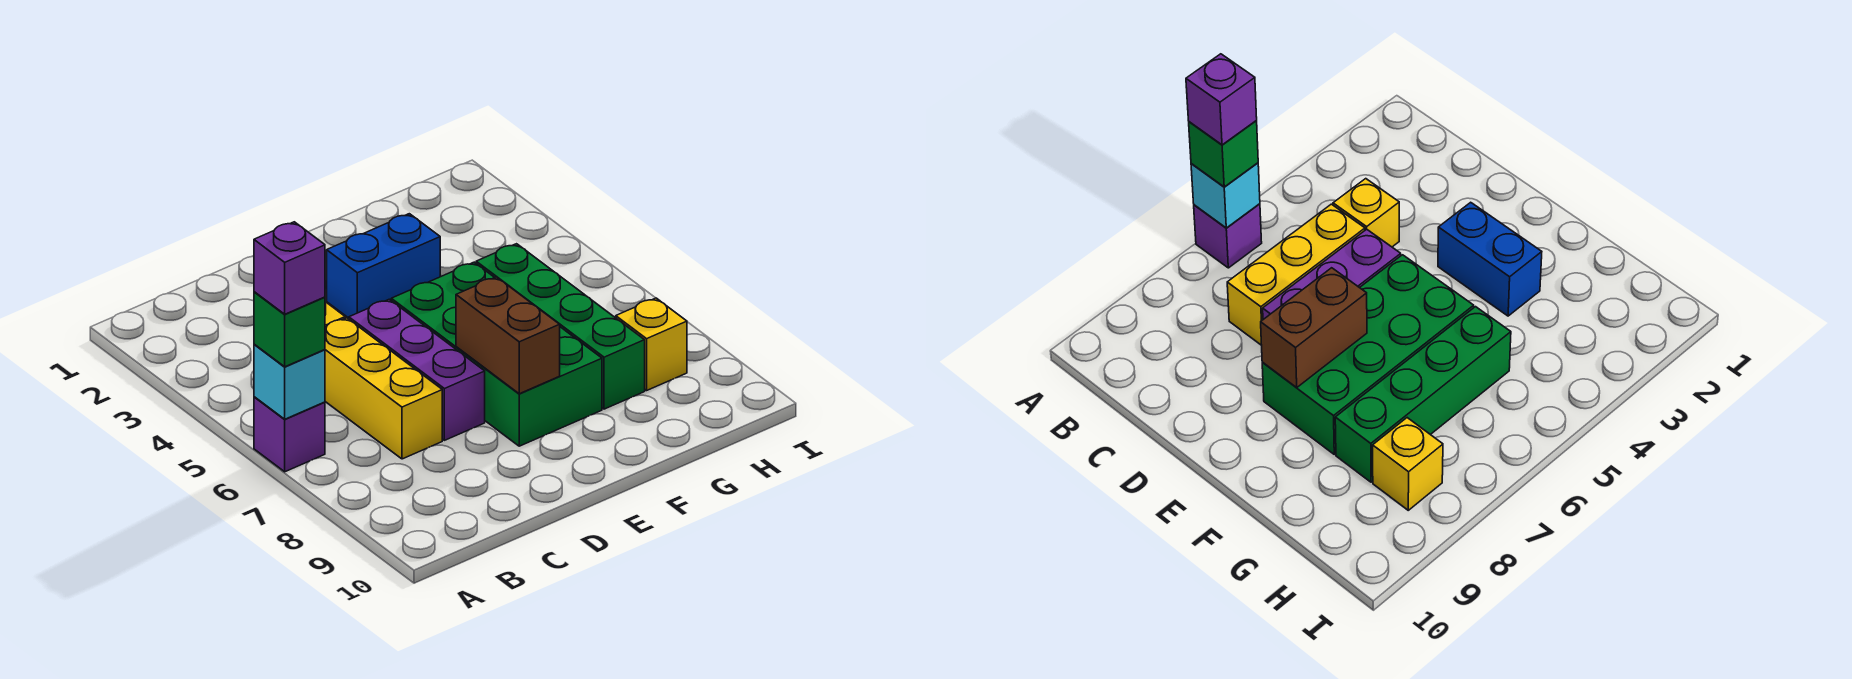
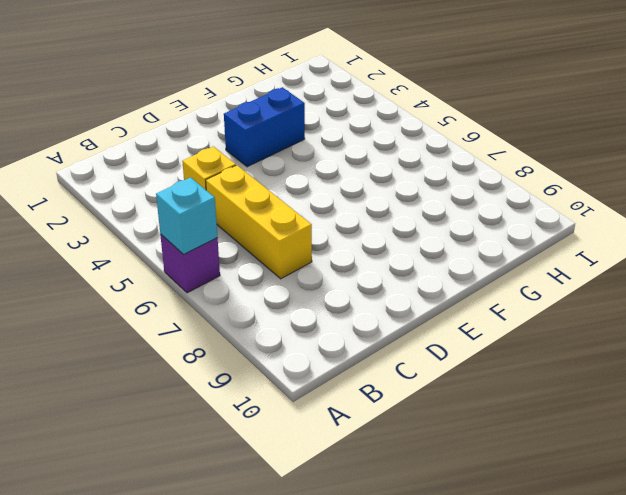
none -> purple 1x3 brick [349,299,485,440]
none -> green 2x4 brick [391,262,602,446]
none -> green 1x4 brick [476,244,645,409]

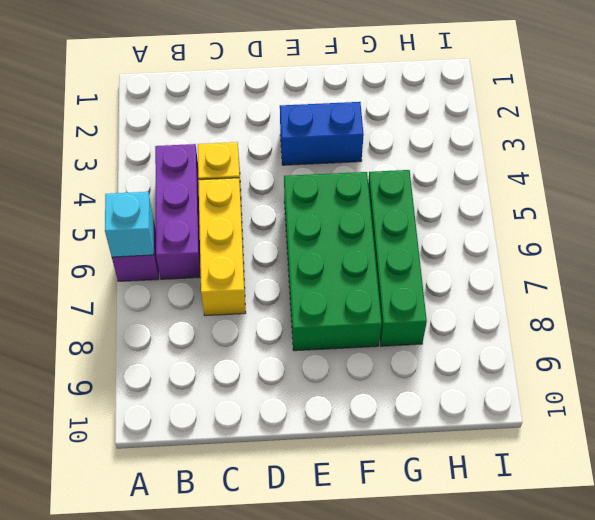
purple 1x3 brick [155,144,201,279] -> purple 1x3 brick moved to [349,299,485,440]
none -> yellow 1x1 brick [616,298,687,390]
none -> brown 1x2 brick [456,277,560,394]
none -> green 1x1 brick [254,292,325,367]

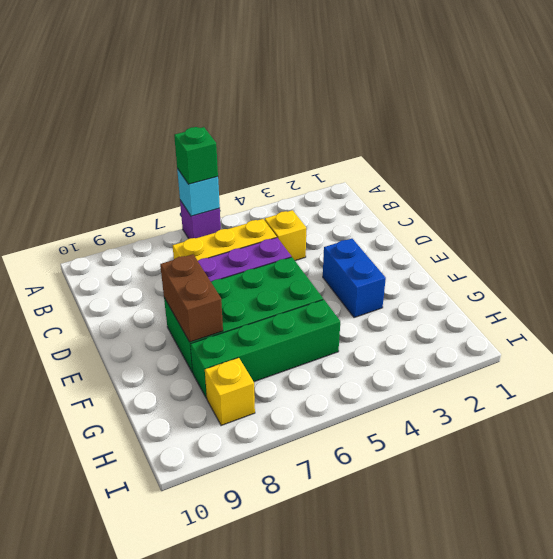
brown 1x2 brick [160,254,223,342] -> brown 1x2 brick turned to [456,277,560,394]
none -> purple 1x1 brick [254,222,325,314]

